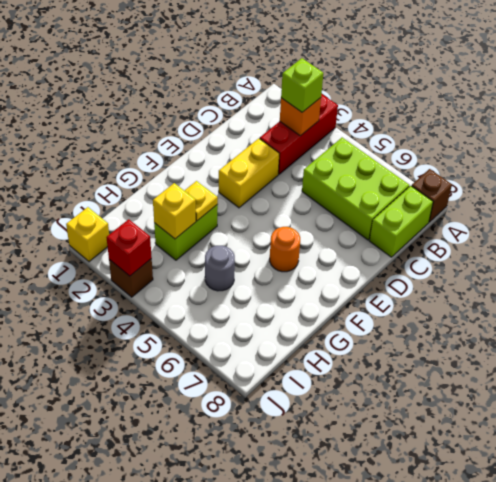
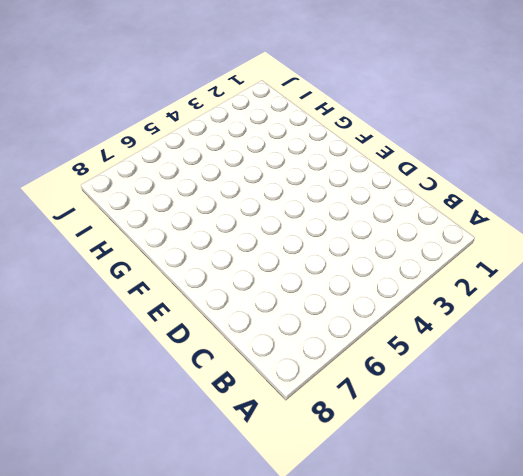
none -> red 1x3 brick [260,94,338,174]
none -> brown 1x1 brick [412,169,452,222]
none -> lime 2x3 brick [302,138,409,240]

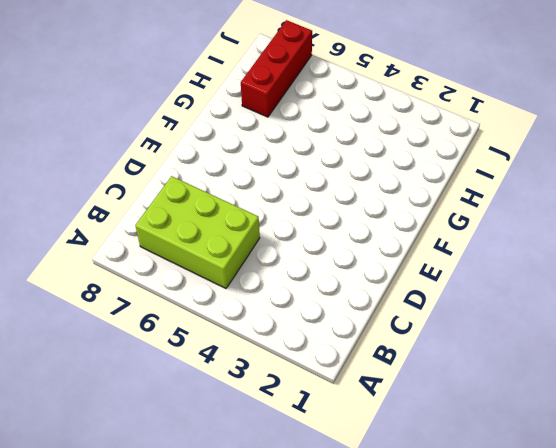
red 1x3 brick [241,20,312,117] -> red 1x3 brick moved to [260,94,338,174]
none -> brown 1x1 brick [412,169,452,222]
none -> lime 1x2 brick [369,186,433,257]
none -> yellow 1x2 brick [219,138,279,208]

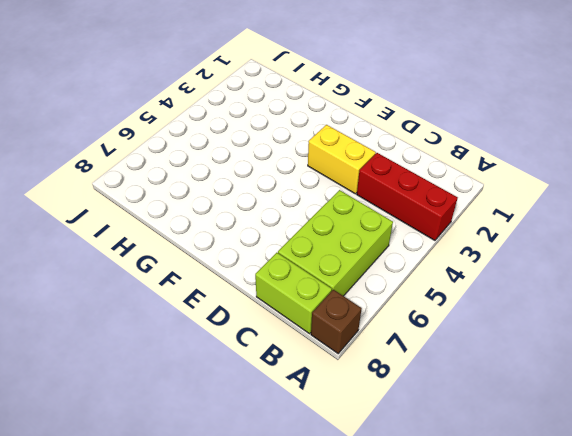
none -> orange 1x1 round brick [270,227,300,272]
none -> lime 1x2 brick [154,204,218,260]
none -> grey 1x1 round brick [205,246,235,291]

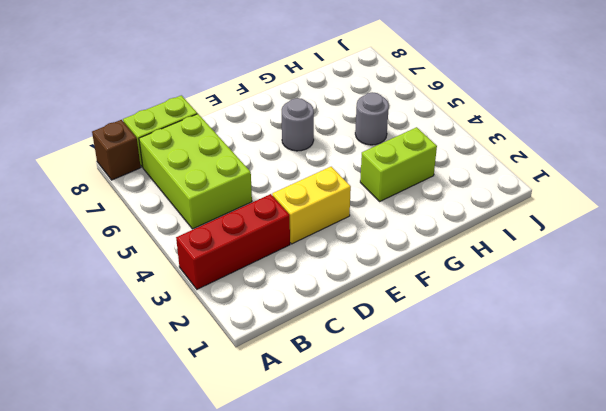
grey 1x1 round brick [282,98,314,151] -> orange 1x1 round brick [270,227,300,272]
none -> yellow 1x1 brick [66,207,109,262]
none -> brown 1x1 brick [109,259,153,297]
none -> orange 1x1 brick [280,98,321,136]

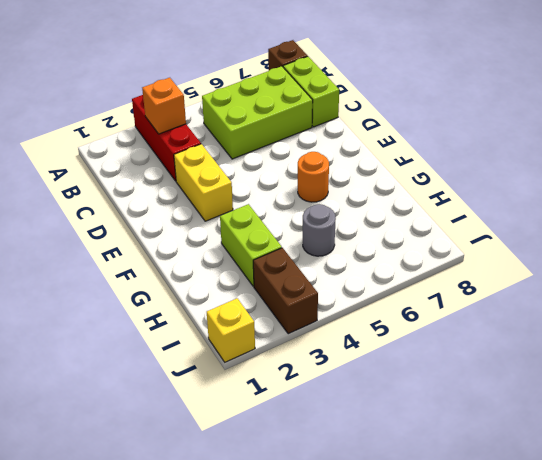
brown 1x2 brick [253,248,318,334] -> brown 1x1 brick [109,259,153,297]
none -> yellow 1x1 plate [184,181,218,221]
none -> yellow 1x1 brick [153,183,196,239]
none -> red 1x1 brick [106,219,152,276]

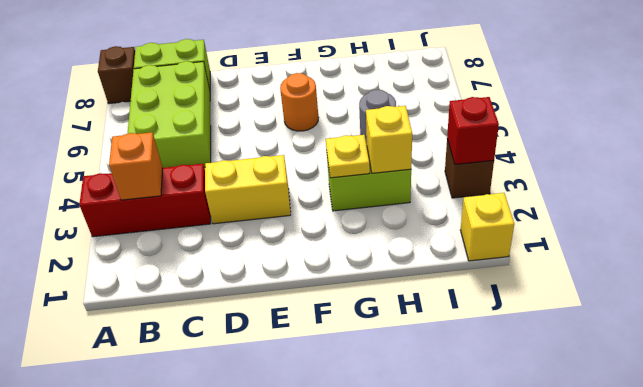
none -> lime 1x1 brick [281,58,323,112]

